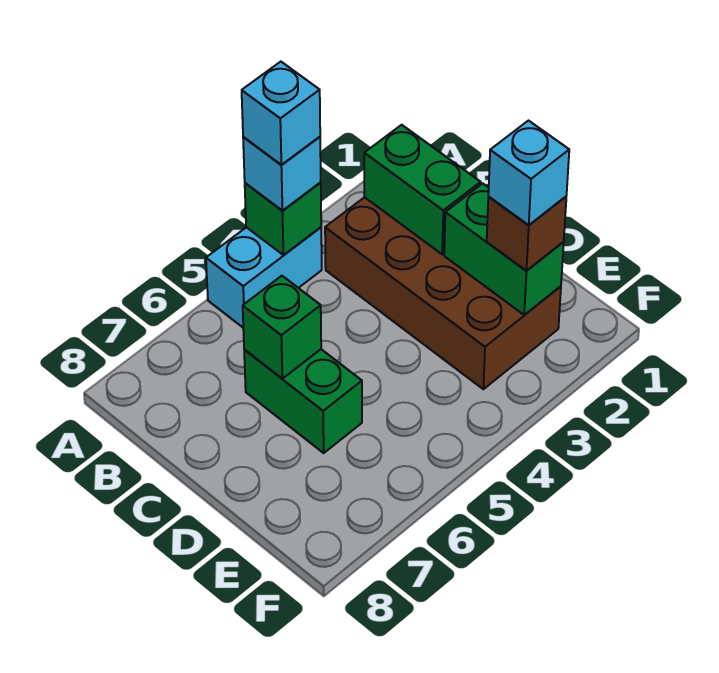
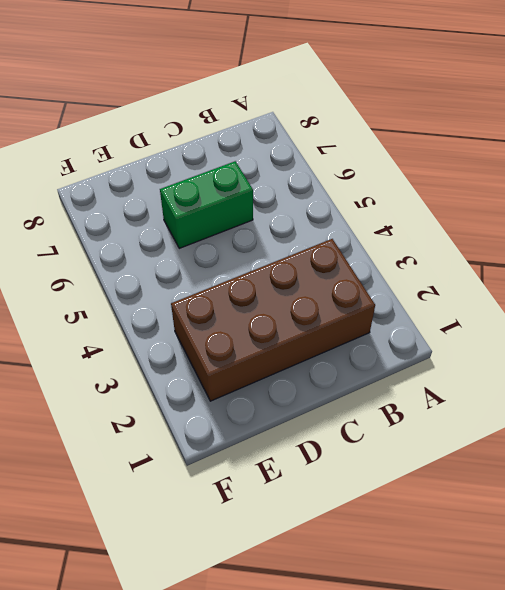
none -> cyan 1x2 brick [206,227,322,327]
none -> green 1x1 brick [245,183,321,255]

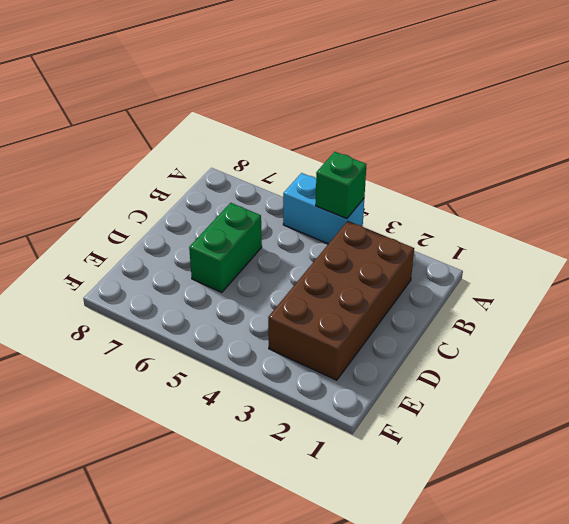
none -> green 1x2 brick [364,125,481,254]
none -> green 1x1 brick [243,276,321,379]

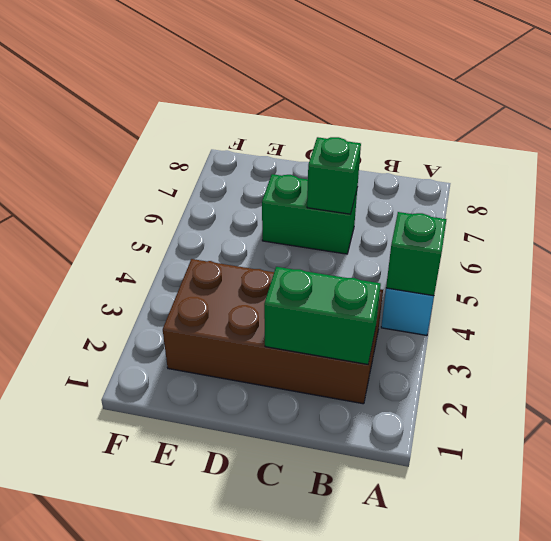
none -> green 1x2 brick [444,183,564,315]
none -> cyan 1x1 brick [243,137,321,211]

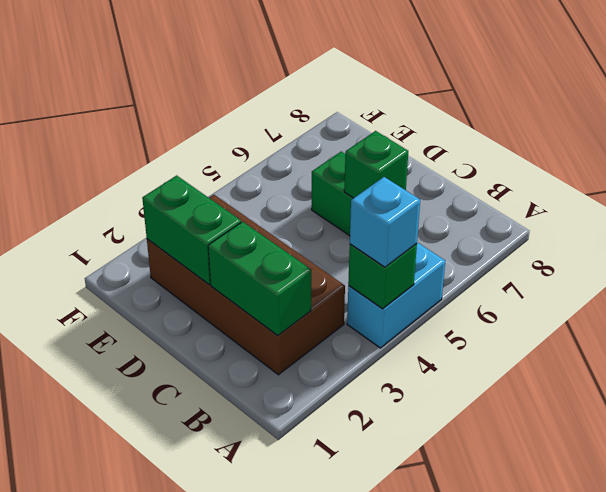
none -> brown 1x1 brick [487,197,566,271]
none -> cyan 1x1 brick [242,62,320,165]

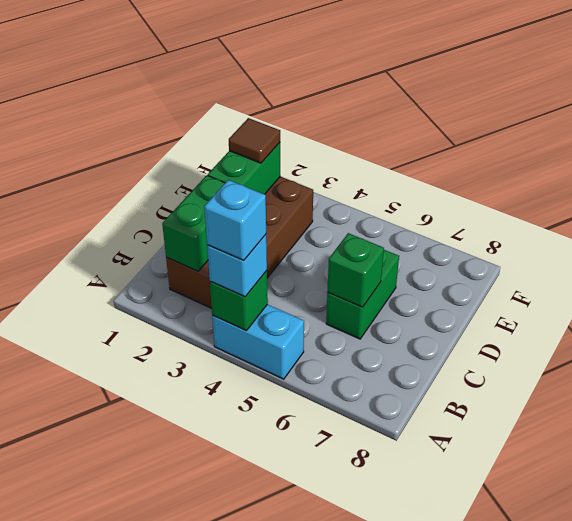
brown 1x1 tile [229,118,280,163] -> brown 1x1 brick [487,197,566,271]
none -> cyan 1x1 brick [488,121,569,225]

